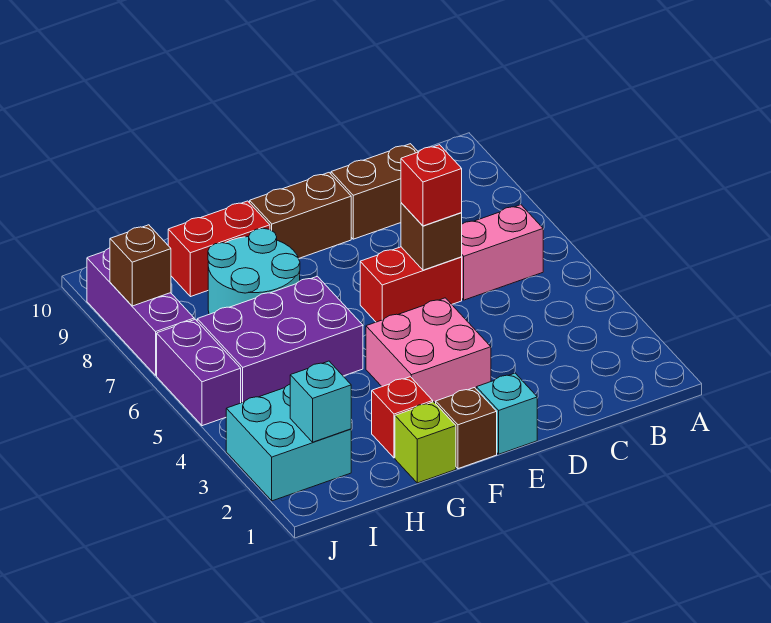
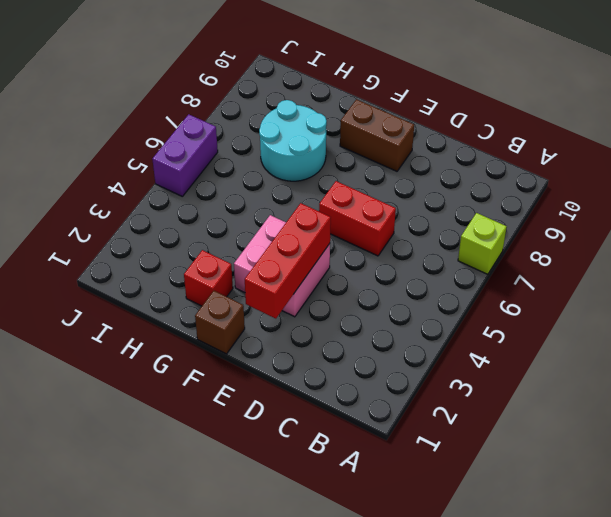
lime 1x1 brick [458,213,507,274] -> lime 1x1 brick moved to [395,402,456,483]
red 1x3 brick [245,203,331,319] -> none
none -> pink 1x2 brick [462,205,543,300]
none -> brown 1x2 brick [331,144,418,239]
none -> cyan 1x1 brick [476,373,537,454]

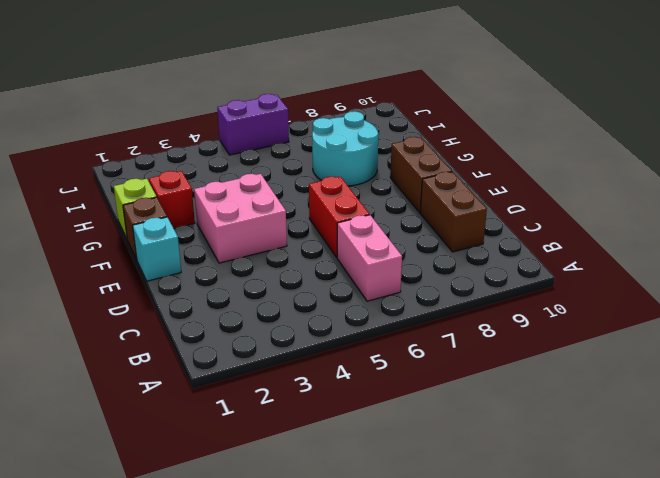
none -> purple 2x3 brick [197,276,363,403]
none -> red 1x2 brick [168,201,270,297]
none -> cyan 2x2 brick [226,384,351,501]

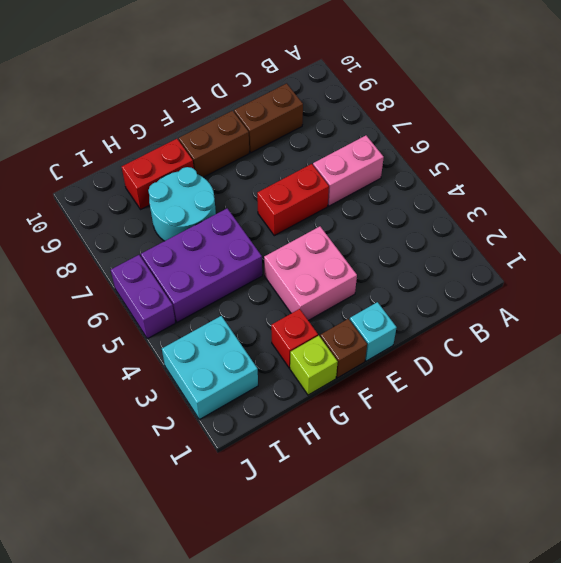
none -> purple 1x3 brick [87,248,194,375]
none -> brown 1x1 brick [401,203,462,270]
none -> cyan 1x1 brick [290,361,351,442]

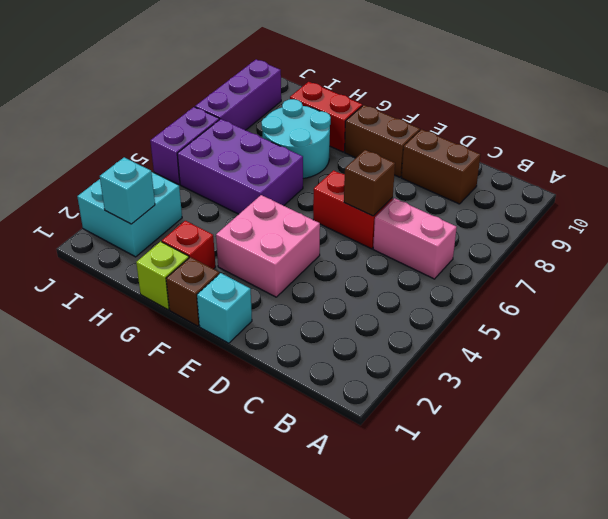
none -> brown 1x1 brick [110,225,171,306]
none -> red 1x1 brick [401,145,462,226]

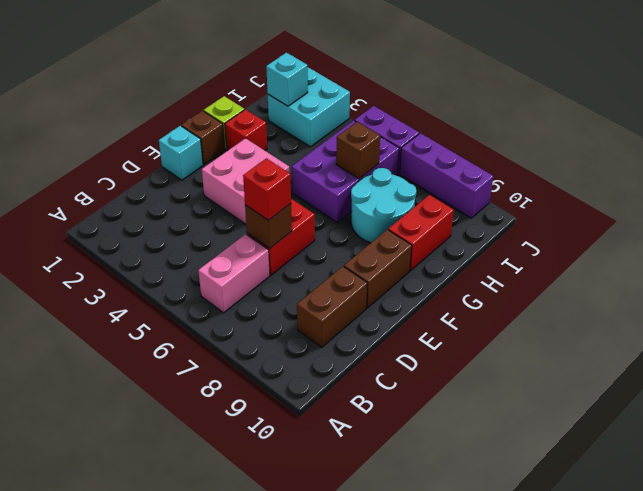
brown 1x1 brick [336,122,380,179] -> brown 1x1 brick moved to [110,225,171,306]

